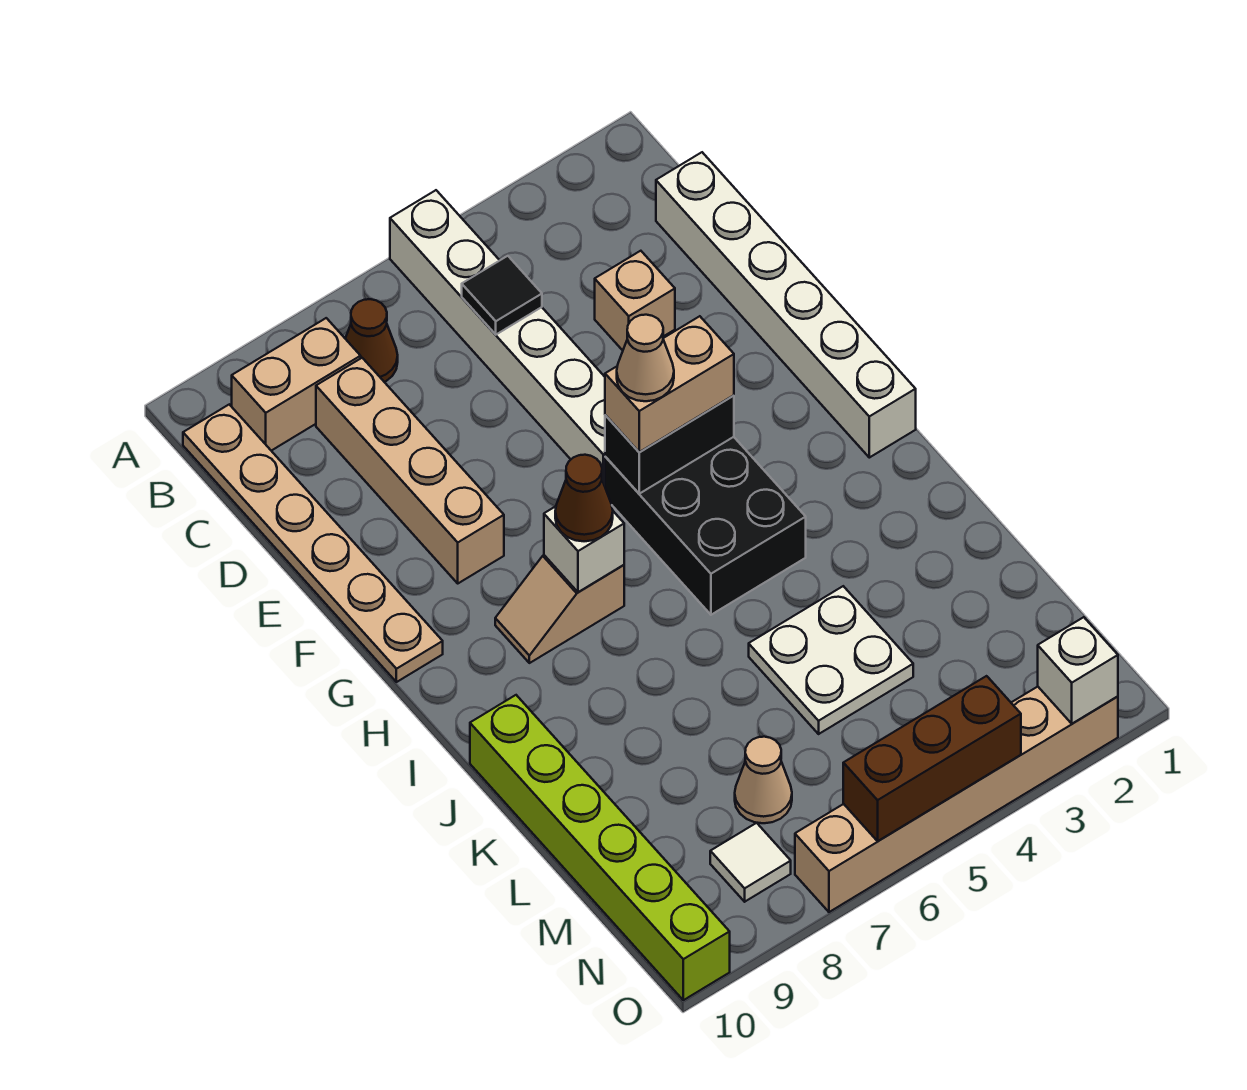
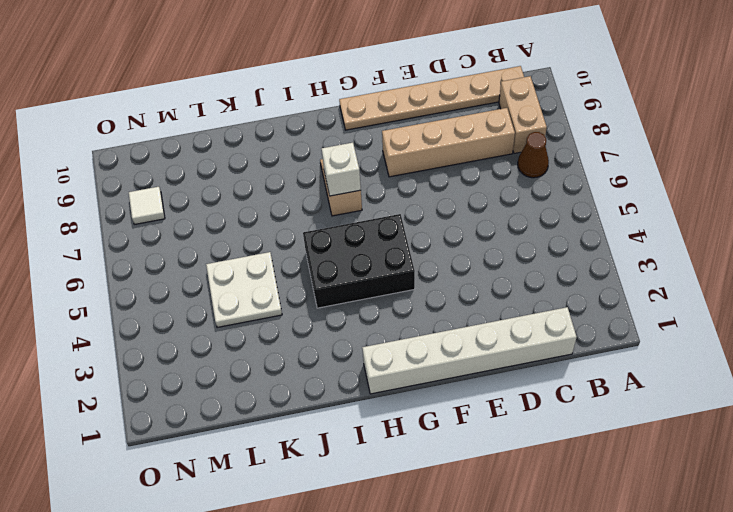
none -> white 1x6 brick [390,190,605,486]
none -> tan 1x1 brick [595,251,675,350]
none -> lime 1x6 brick [470,695,730,1000]

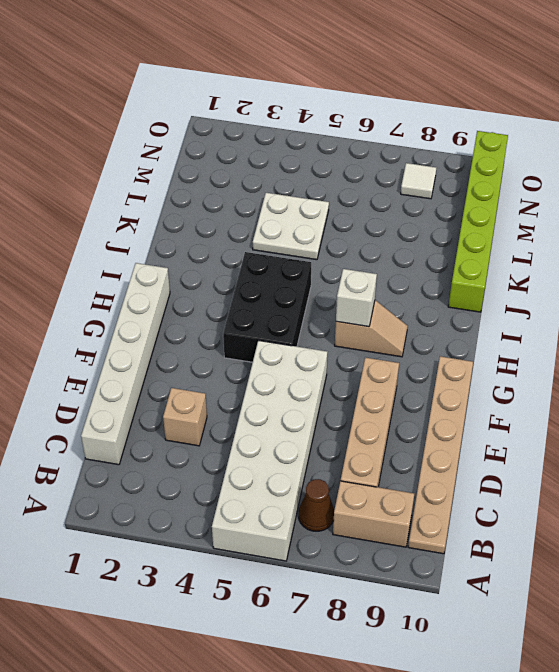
white 2x6 brick [212,340,327,561] -> white 1x6 brick [390,190,605,486]
none -> tan 1x1 cone [735,737,792,823]
none -> tan 1x6 brick [795,687,1118,912]
none -> black 1x1 tile [462,256,542,335]

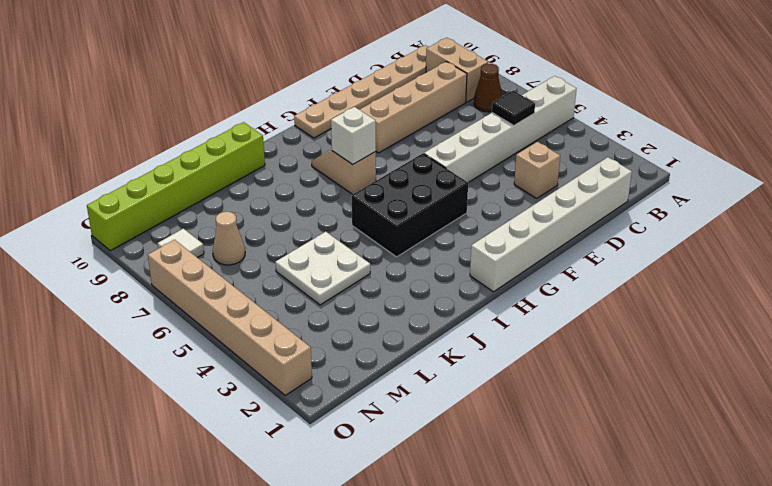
none -> black 1x2 brick [605,396,734,494]
none -> white 1x1 brick [1038,617,1118,724]
none -> brown 1x3 brick [843,676,1021,841]

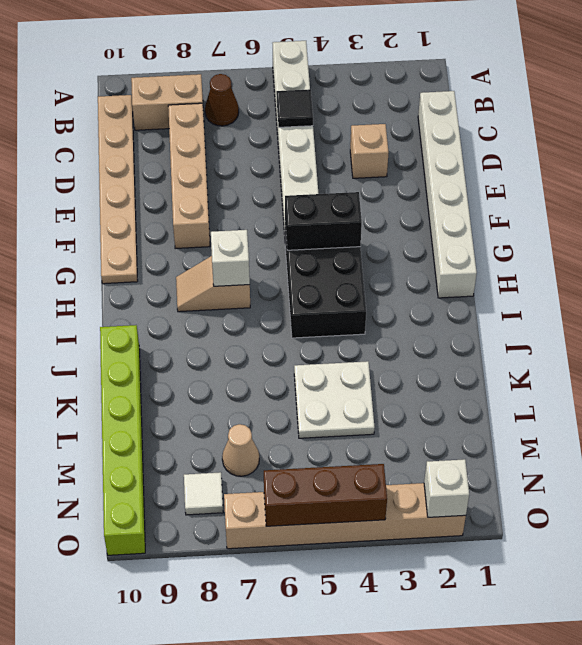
none -> tan 1x2 brick [605,316,734,452]
none -> brown 1x1 cone [555,455,613,541]
none -> tan 1x1 cone [617,315,674,401]

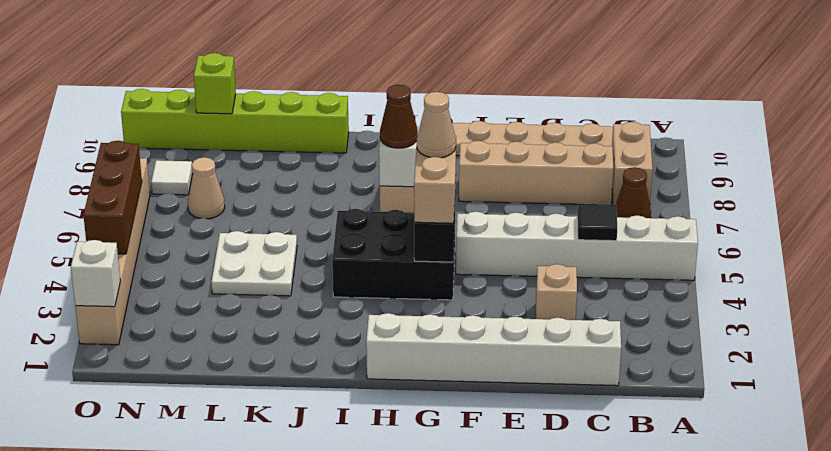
lime 1x1 brick [194,53,236,114] -> none

